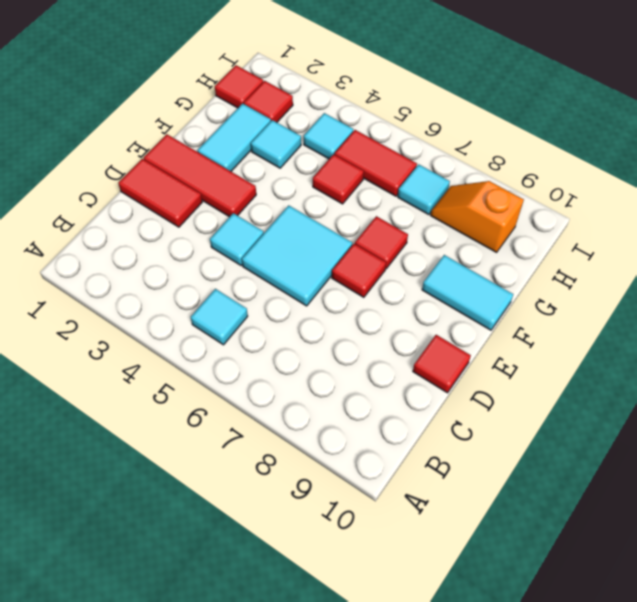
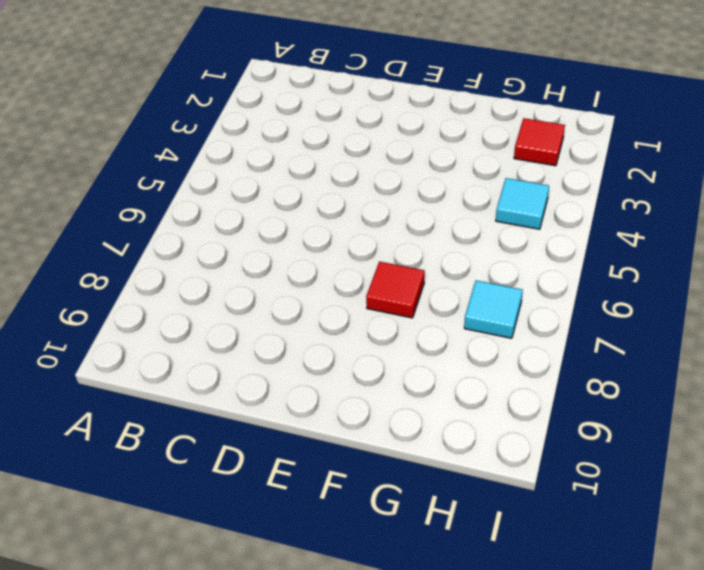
none -> cyan 1x1 tile [191,289,248,345]
none -> red 1x2 tile [118,159,202,227]
none -> cyan 1x1 tile [210,213,264,265]

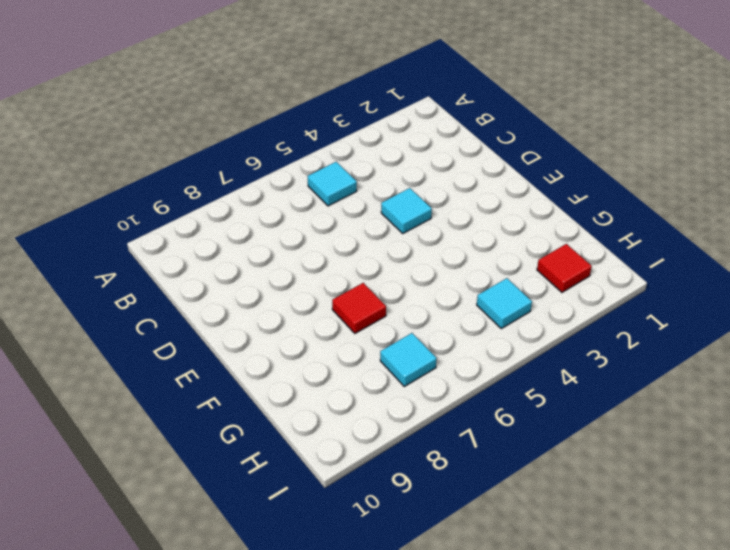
none -> red 1x2 tile [118,159,202,227]
none -> cyan 2x2 tile [242,205,352,306]
none -> red 1x1 tile [413,335,471,393]

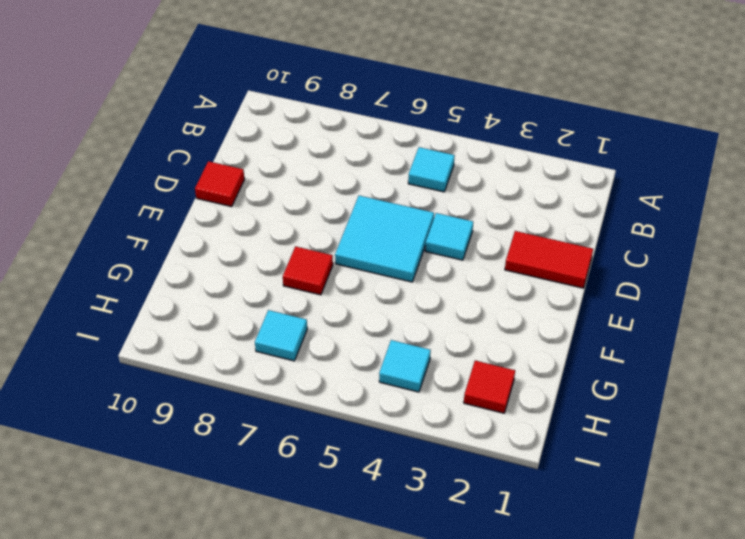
none -> red 1x3 tile [144,134,256,217]
none -> red 1x1 tile [332,244,386,297]
none -> cyan 1x2 tile [197,103,271,171]

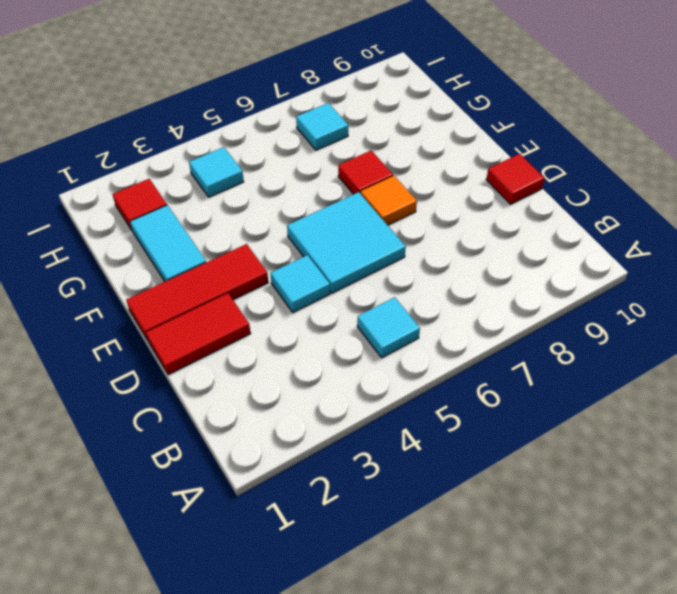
orange 1x1 tile [361,176,417,225] -> red 1x1 tile [332,244,386,297]
none -> cyan 1x2 tile [422,255,513,330]
none -> cyan 1x1 tile [251,120,301,168]
none -> red 1x1 tile [313,154,364,204]

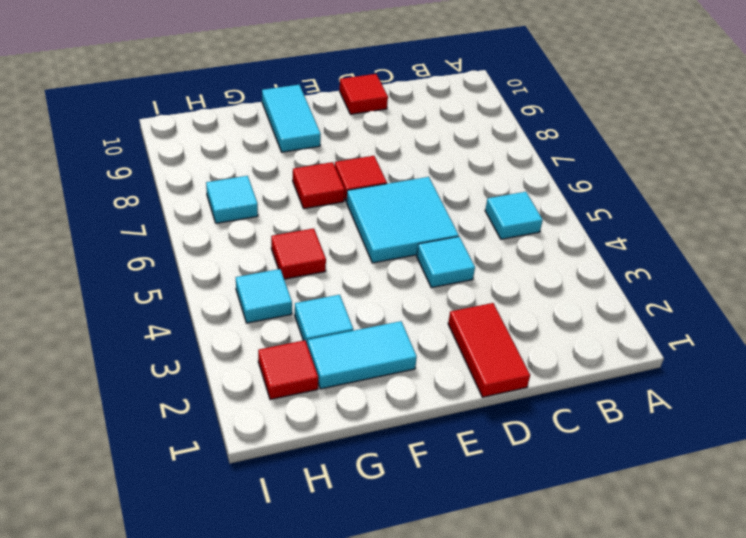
none -> red 1x3 tile [144,134,256,217]
none -> red 1x1 tile [215,65,263,108]
none -> red 1x2 tile [335,130,417,196]

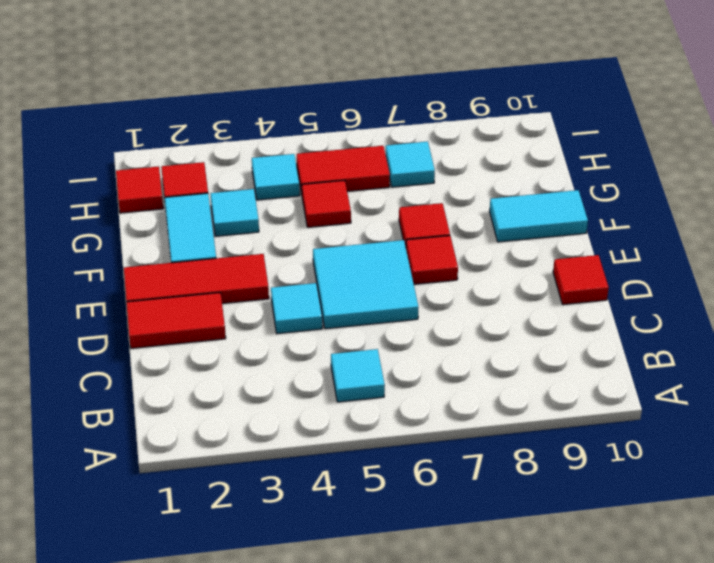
none -> orange 1x2 slope [431,181,524,252]

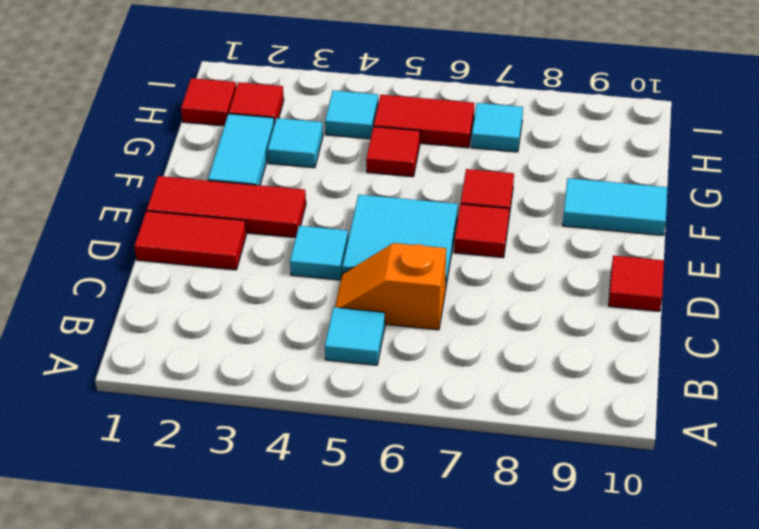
orange 1x2 slope [335,243,446,330] -> orange 1x2 slope moved to [431,181,524,252]

